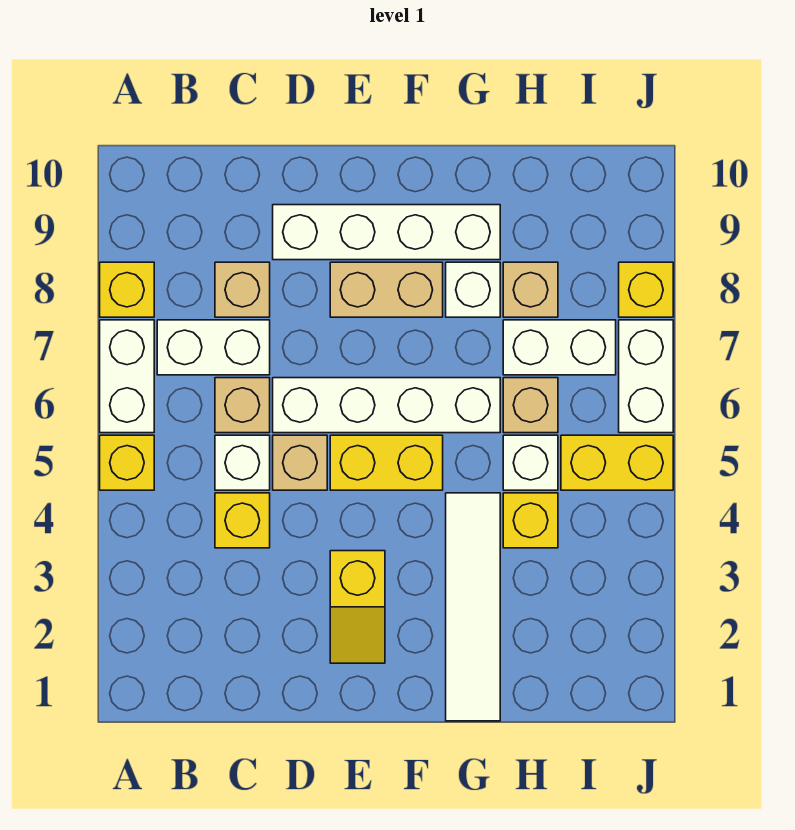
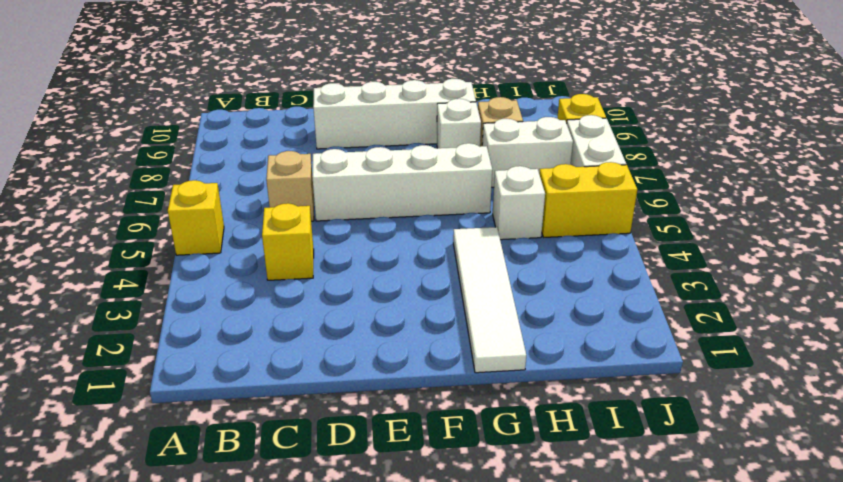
none -> white 1x2 brick [100,320,154,433]
none -> yellow 1x1 brick [100,262,154,317]
none -> white 1x2 brick [157,320,270,375]

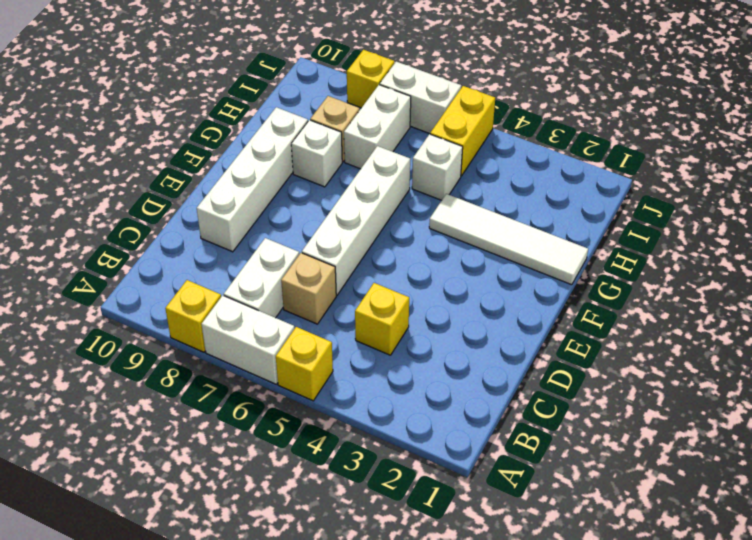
none -> white 1x1 brick [215,435,270,490]
none -> tan 1x1 brick [215,262,270,317]
none -> tan 1x1 brick [273,435,327,490]

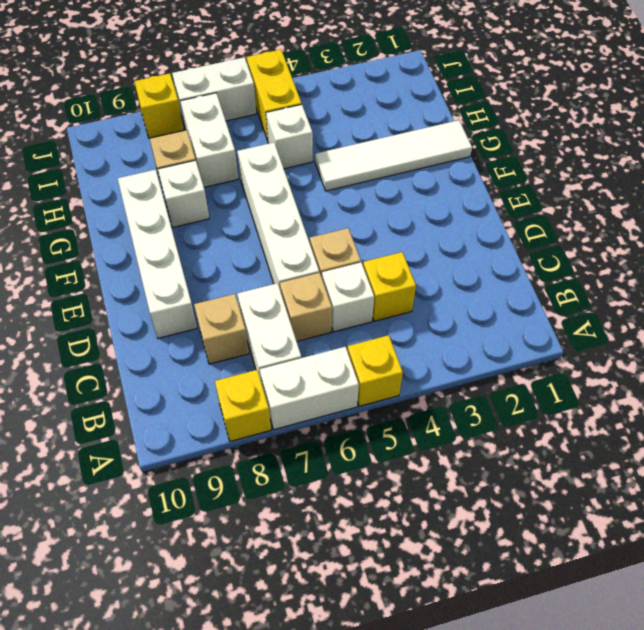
none -> yellow 1x2 slope [330,551,385,663]
none -> yellow 1x2 brick [330,435,443,490]
none -> tan 1x2 brick [330,262,443,317]

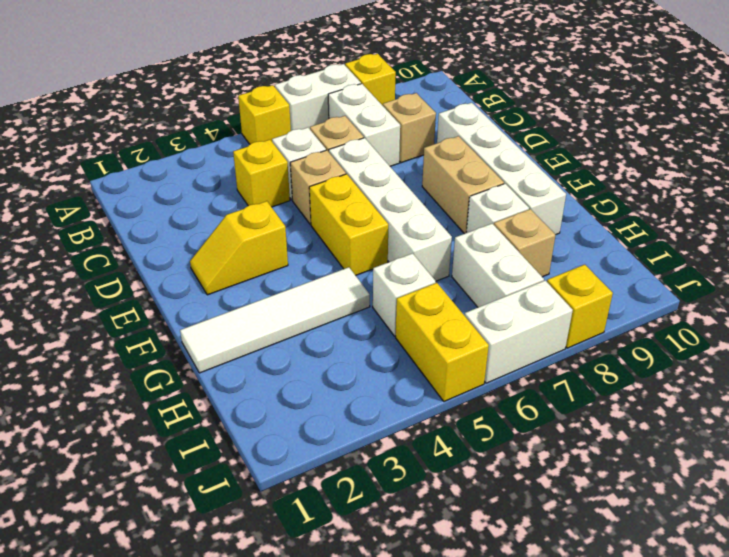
none -> yellow 1x1 brick [503,493,558,548]
none -> tan 1x1 brick [503,378,558,433]

